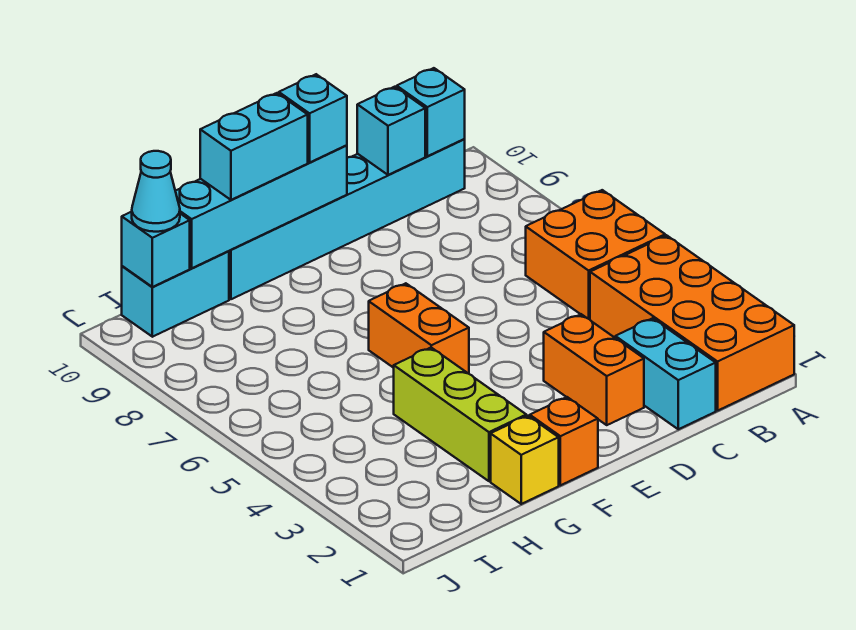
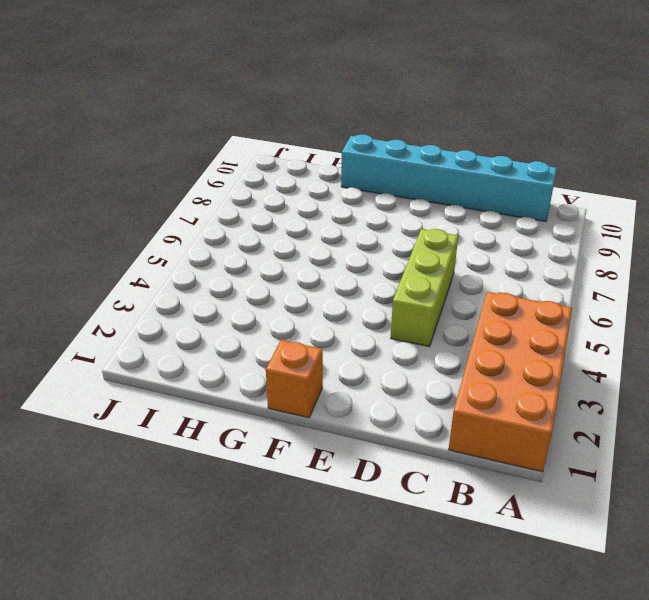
lime 1x3 brick [391,229,458,347] -> lime 1x3 brick moved to [394,348,526,481]
none -> orange 2x2 brick [526,190,665,319]
none -> cyan 1x2 brick [615,318,716,429]
none -> orange 1x2 brick [544,314,644,425]

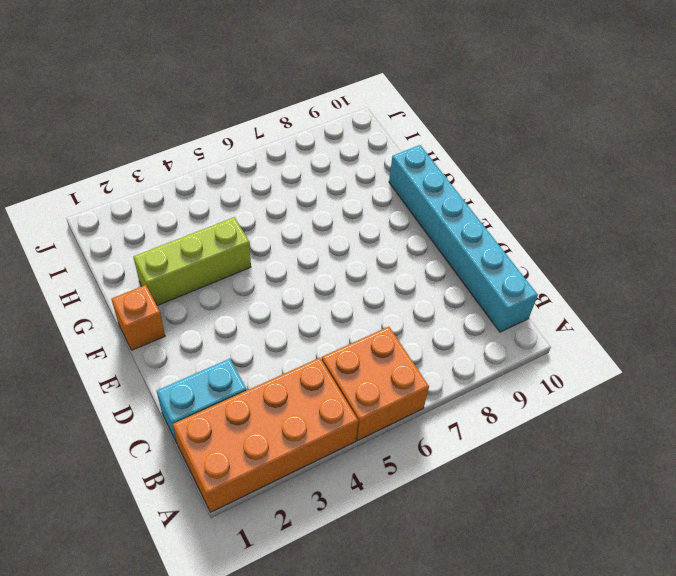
none -> orange 1x2 brick [544,314,644,425]
none -> orange 1x2 brick [369,283,469,374]
none -> yellow 1x1 brick [491,416,559,504]

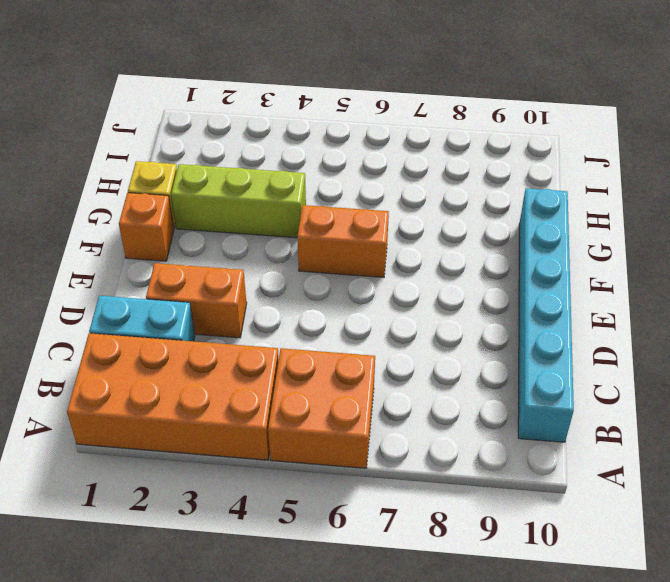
none -> cyan 1x2 brick [122,251,229,337]
none -> cyan 1x1 brick [397,68,465,156]
none -> cyan 1x1 brick [357,87,425,175]

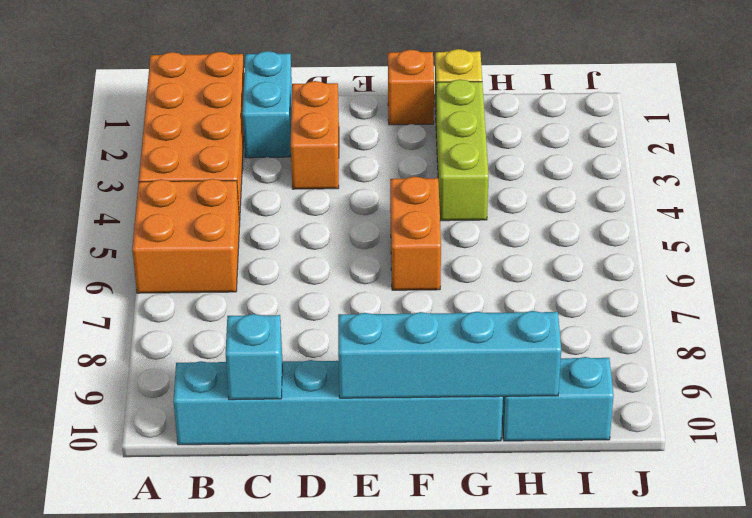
none -> cyan 1x1 brick [397,68,465,156]
none -> cyan 1x1 brick [122,212,190,287]
none -> cyan 1x1 brick [279,74,347,163]

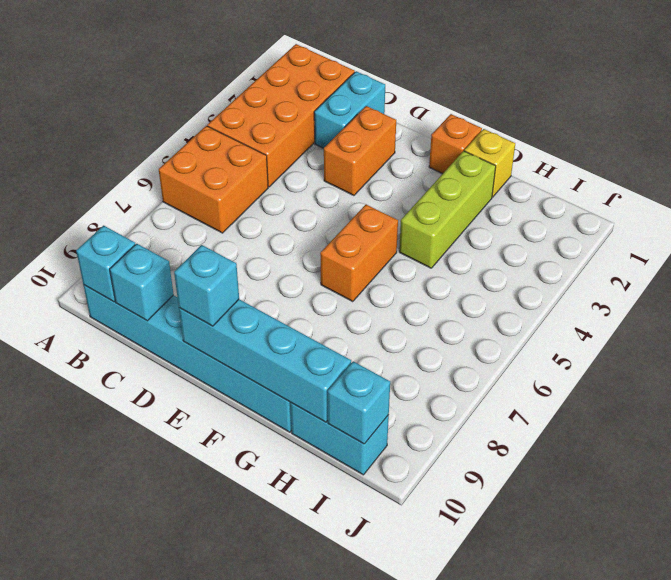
none -> cyan 1x2 brick [200,93,308,200]
none -> cyan 1x1 cone [132,151,180,232]

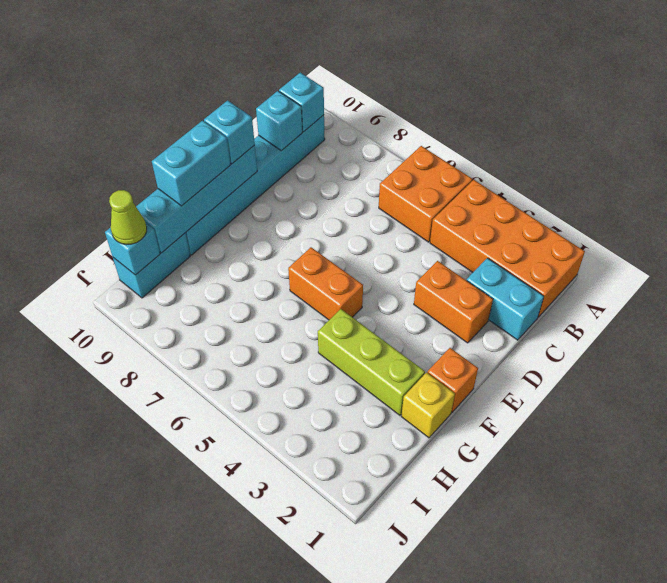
lime 1x1 cone [109,190,147,245] -> cyan 1x1 cone [132,151,180,232]

